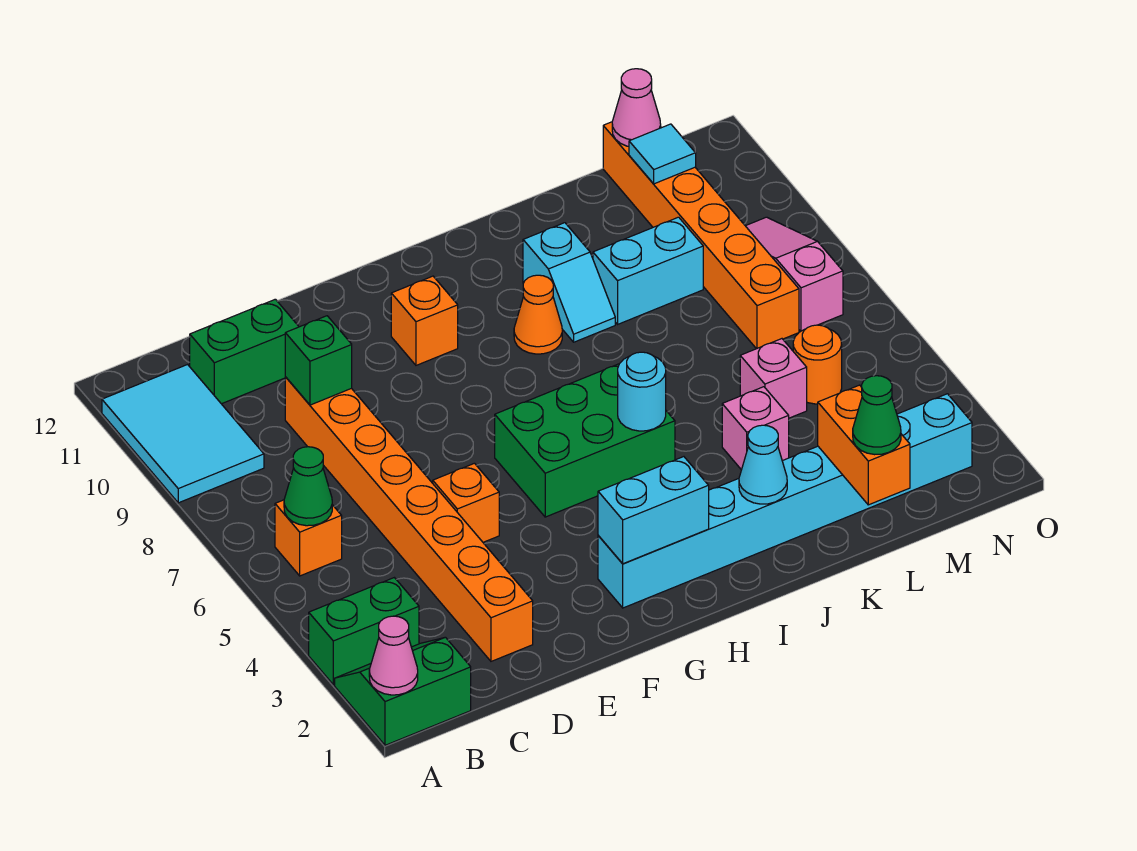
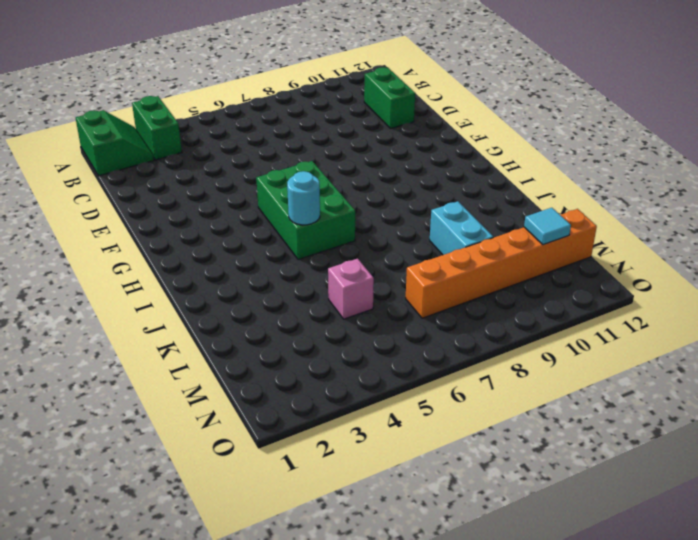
none -> cyan 2x3 tile [102,365,264,503]
none -> orange 1x1 brick [275,500,342,576]
none -> orange 1x8 brick [285,377,533,661]

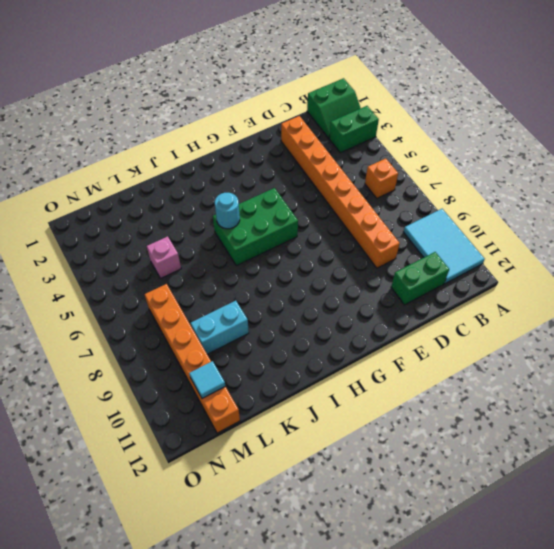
none -> orange 1x1 brick [433,463,499,542]
none -> cyan 1x8 brick [598,394,972,608]
none -> orange 1x1 brick [391,276,458,365]

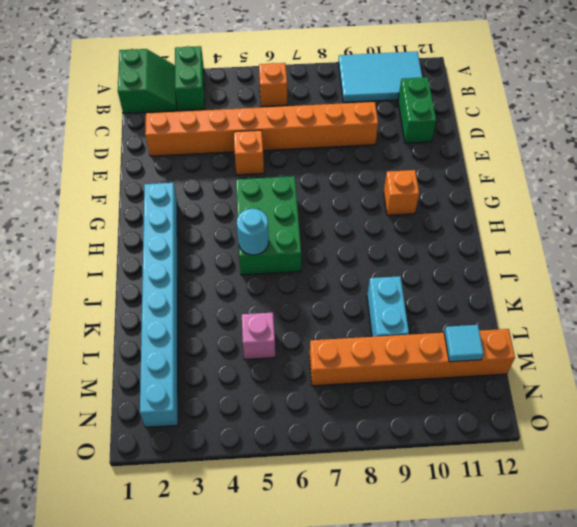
none -> orange 1x1 cone [514,275,562,354]
none -> cyan 1x2 slope [523,223,615,342]
none -> pink 1x1 brick [722,387,789,470]

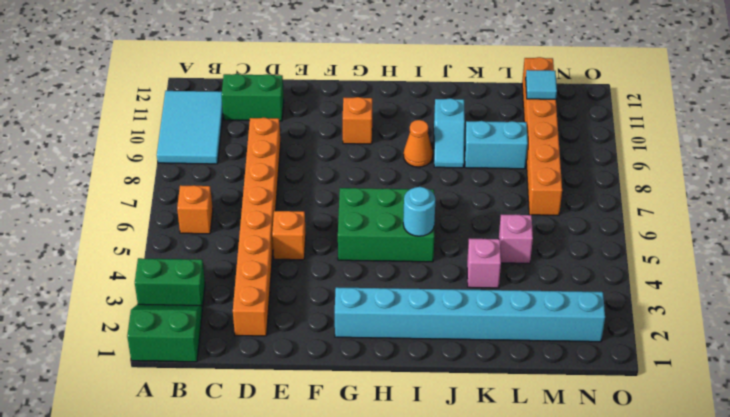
none -> orange 1x1 round brick [793,325,842,404]
none -> pink 1x3 slope [746,217,843,331]
none -> pink 1x1 cone [369,616,418,695]

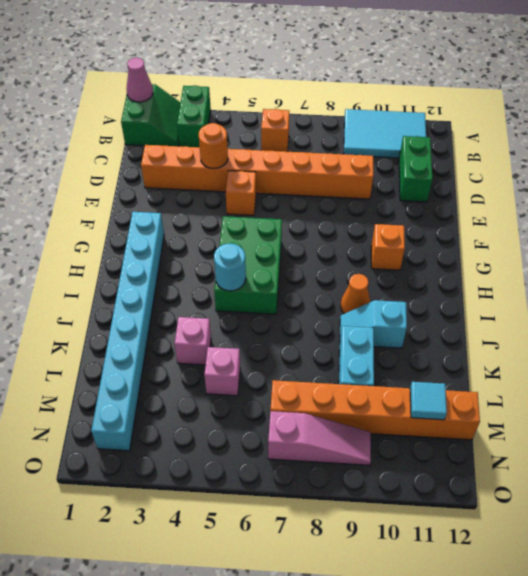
orange 1x1 round brick [199,123,228,168] -> orange 1x1 round brick moved to [793,325,842,404]
none -> green 1x1 cone [284,447,332,526]
none -> green 1x1 brick [285,316,352,405]
none -> cyan 1x2 brick [598,457,709,564]

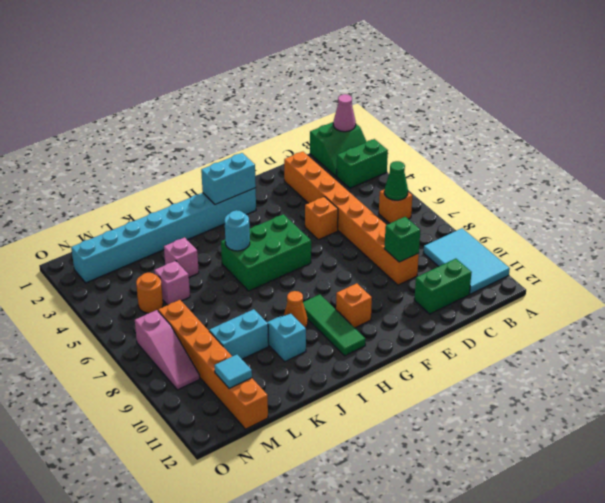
green 1x3 tile [303,294,365,356] -> none
none -> cyan 1x1 cone [739,425,787,504]
none -> orange 1x2 brick [818,385,910,505]
none -> pink 1x1 cone [612,69,661,146]

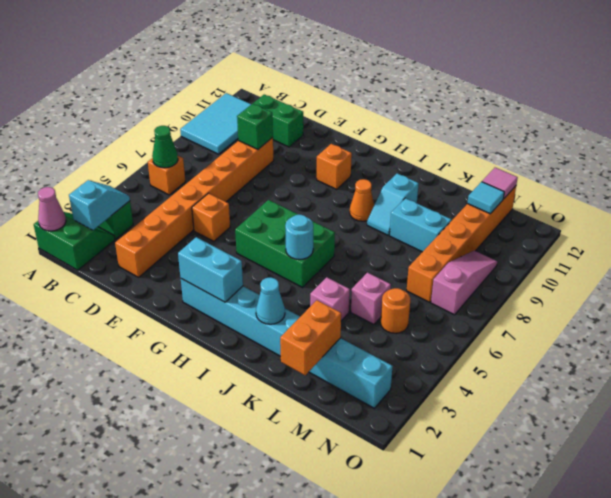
cyan 1x2 slope [69,180,130,230] -> none
pink 1x1 tile [482,168,518,199] -> pink 1x1 cone [612,69,661,146]
none -> green 1x1 cone [853,376,901,455]

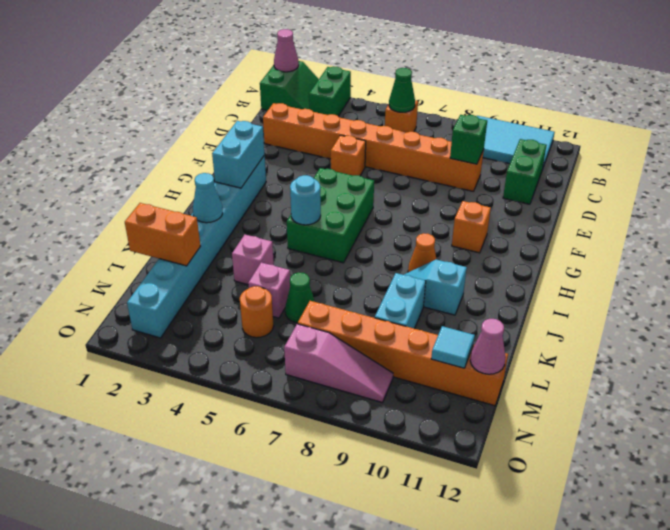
green 1x1 cone [285,272,315,323] -> green 1x1 cone moved to [853,376,901,455]

